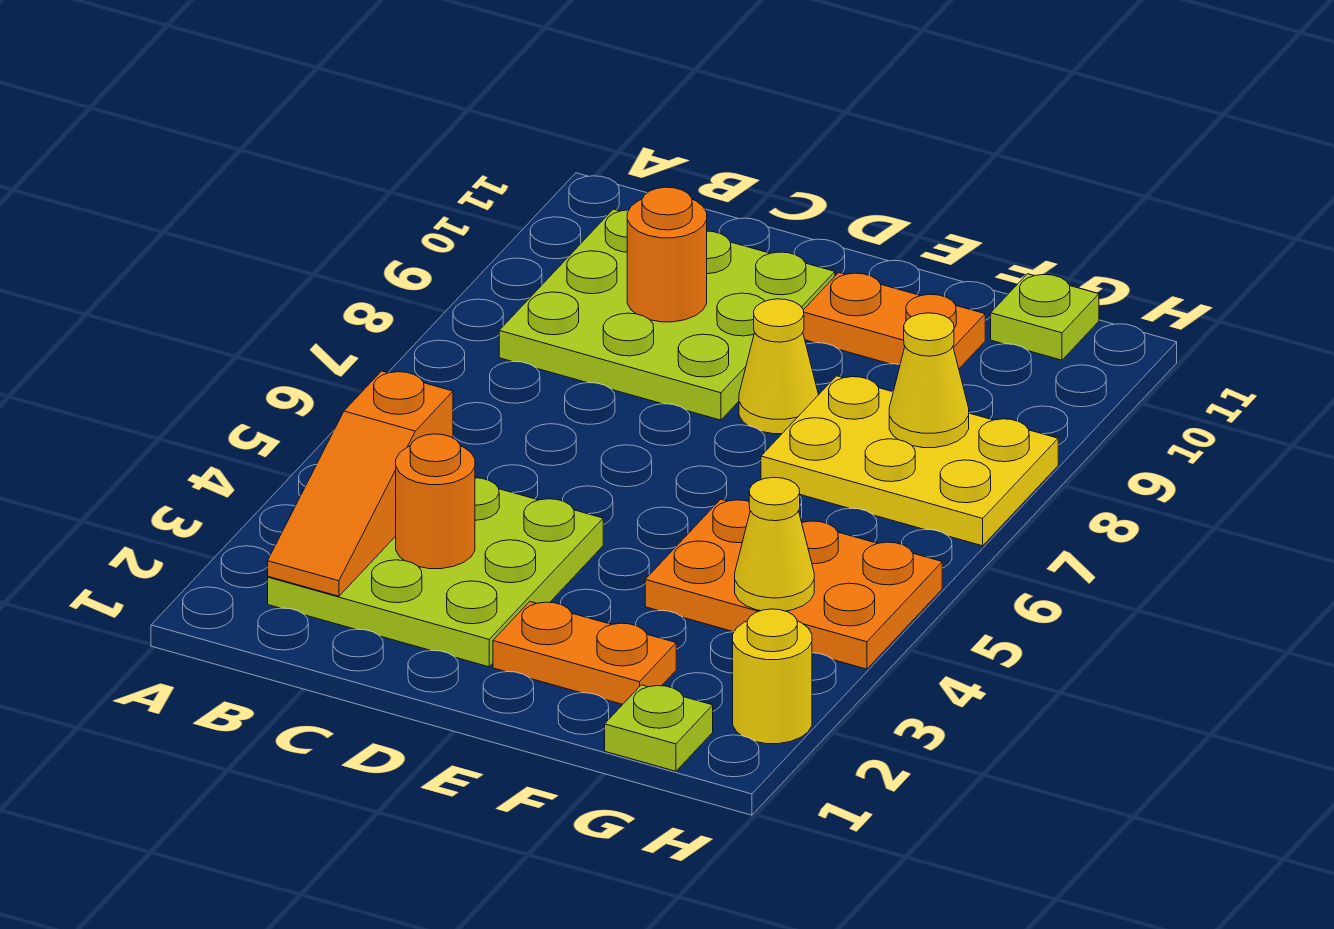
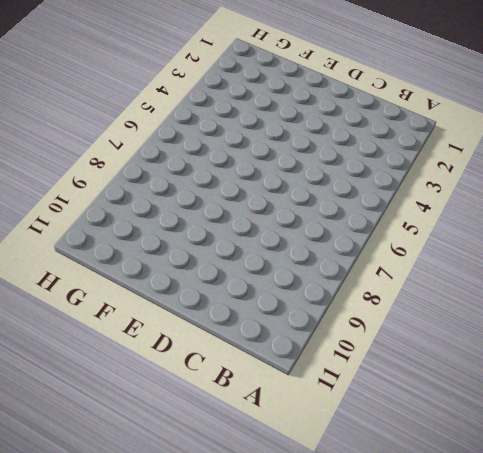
none -> lime 3x3 plate [268,478,603,667]
none -> lime 3x3 plate [499,209,835,420]
none -> orange 1x2 plate [493,602,676,704]

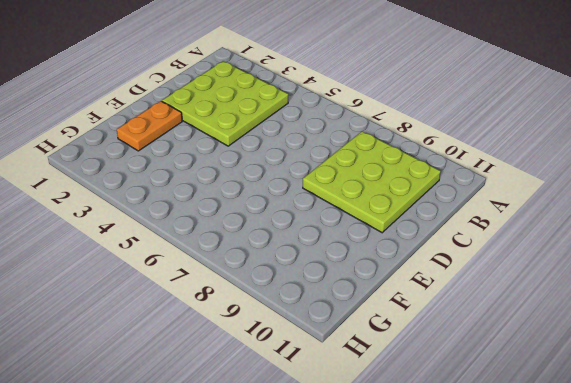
none -> yellow 1x1 cone [739,299,818,434]
none -> orange 1x2 plate [803,273,985,369]
none -> orange 2x3 plate [645,499,942,669]

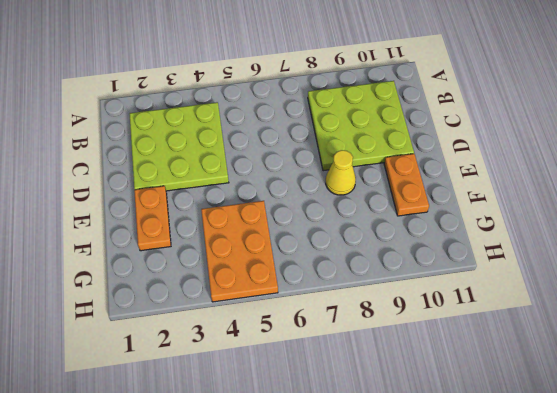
none -> yellow 2x3 plate [761,376,1058,546]
none -> lime 1x1 plate [605,685,713,771]
none -> lime 1x1 plate [991,274,1099,360]

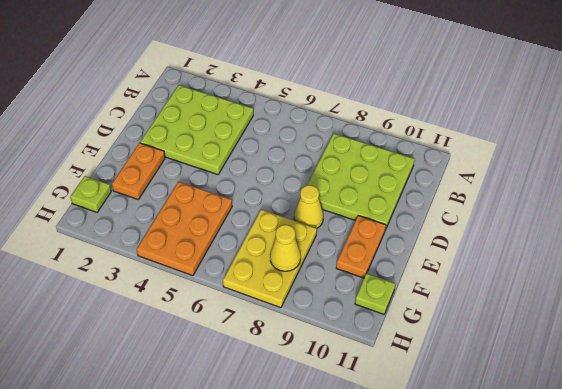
none -> yellow 1x1 round brick [733,609,812,744]
none -> orange 1x3 slope [268,371,453,596]
none -> orange 1x1 round brick [396,434,475,569]

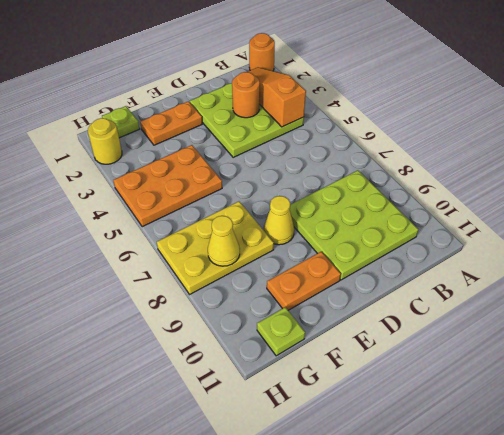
orange 1x1 round brick [249,33,275,71] -> orange 1x1 round brick moved to [627,187,707,322]
none -> yellow 1x1 cone [735,477,814,611]

